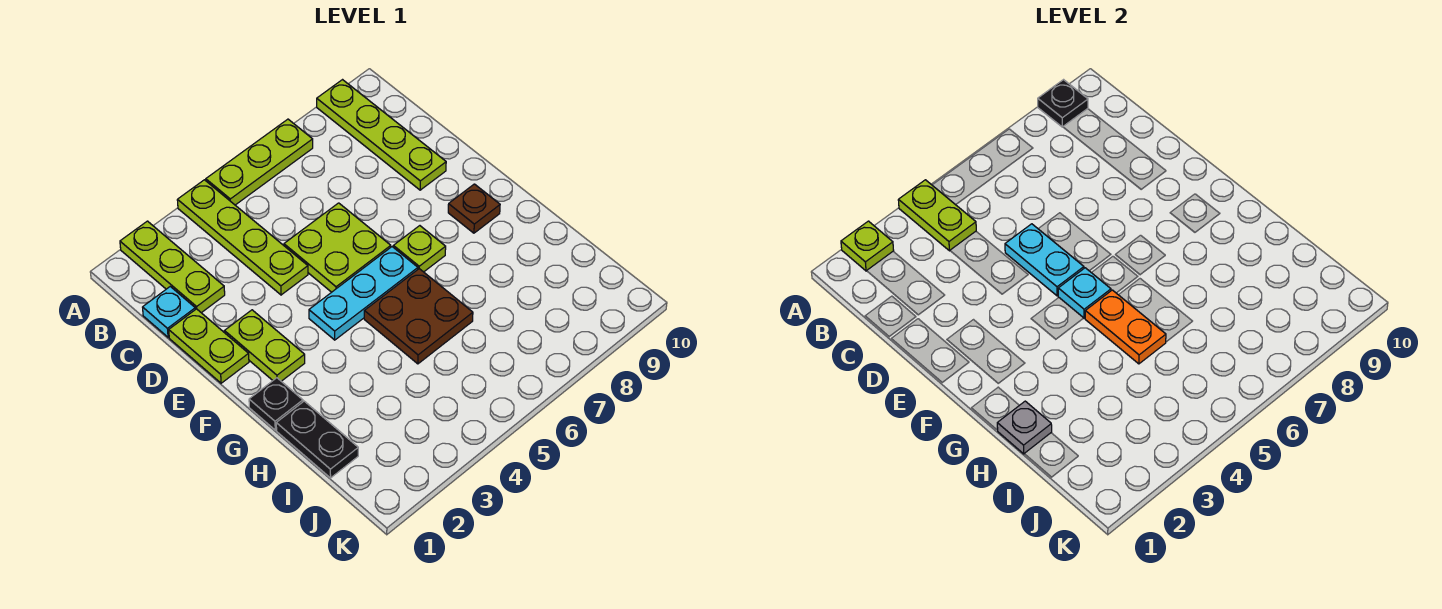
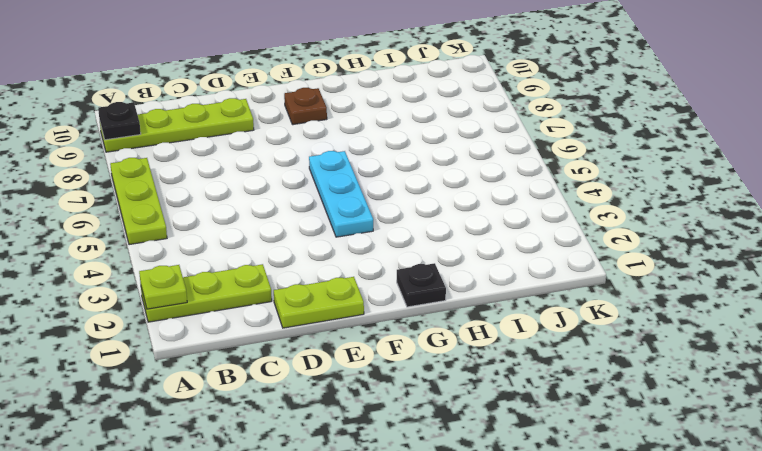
none -> lime 1x4 plate [177,180,308,295]
none -> cyan 1x1 plate [143,287,195,337]
none -> lime 2x2 plate [284,203,391,292]

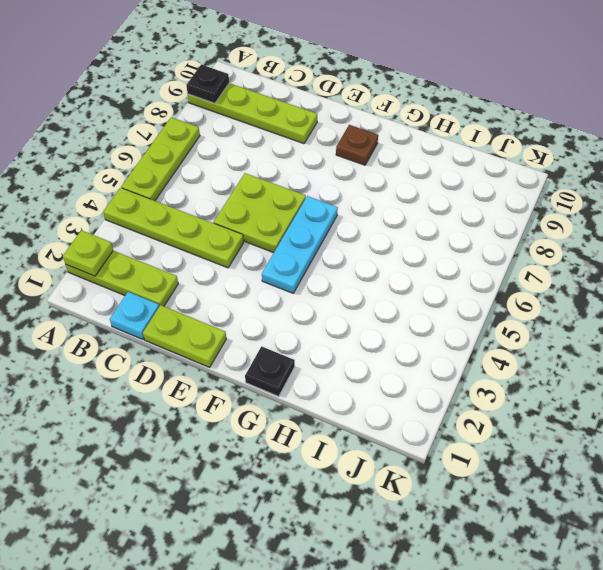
none -> lime 1x2 plate [225,310,305,381]
none -> lime 1x1 plate [393,226,446,272]
none -> brown 2x2 plate [364,269,473,364]

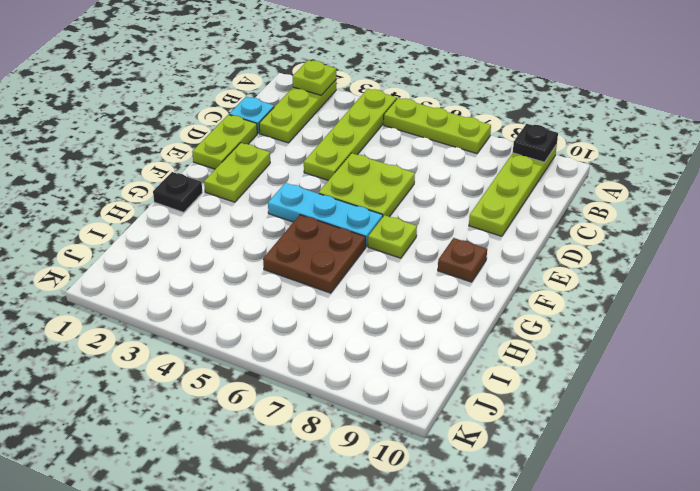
none -> black 1x2 plate [276,401,358,478]
none -> lime 1x2 plate [898,180,976,251]
none -> cyan 1x2 plate [1005,224,1084,296]

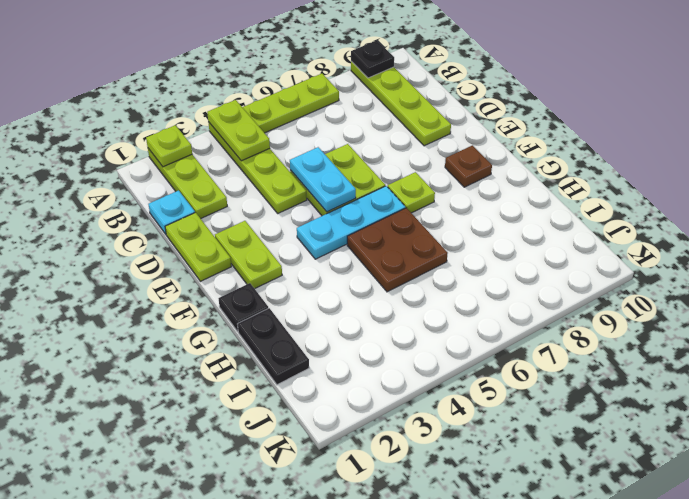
none -> cyan 1x1 plate [1058,268,1111,318]
none -> orange 1x2 plate [1085,290,1166,364]
none -> grey 1x1 plate [997,401,1052,454]

